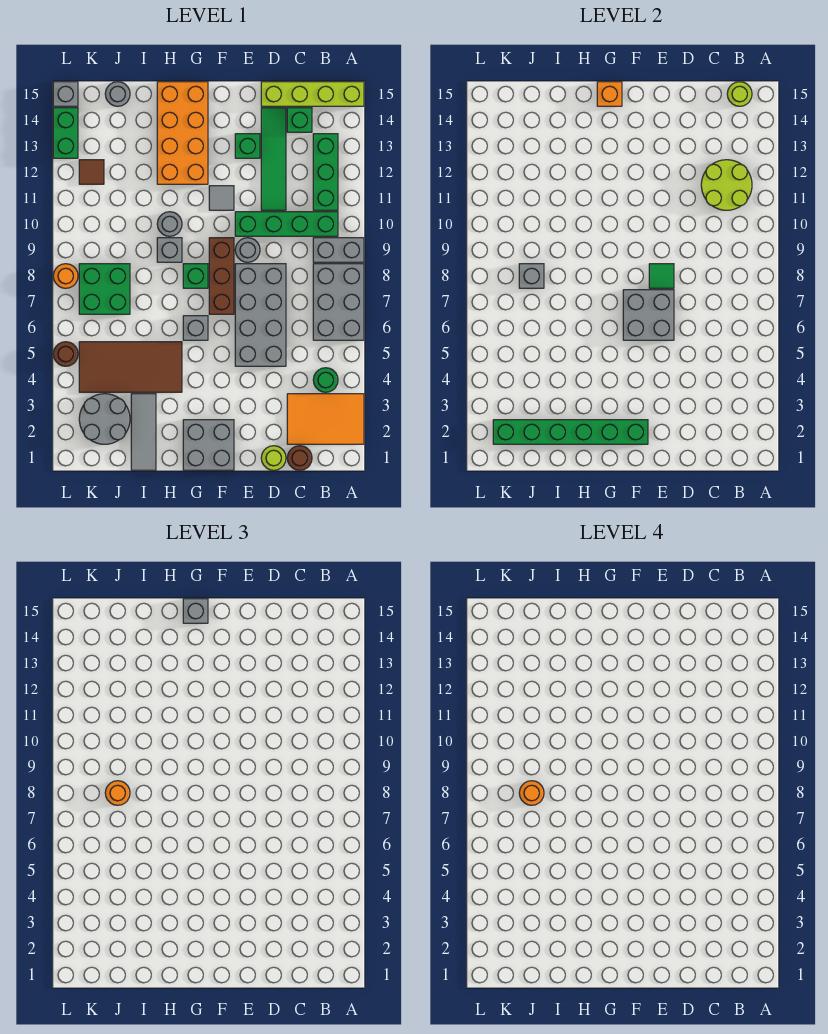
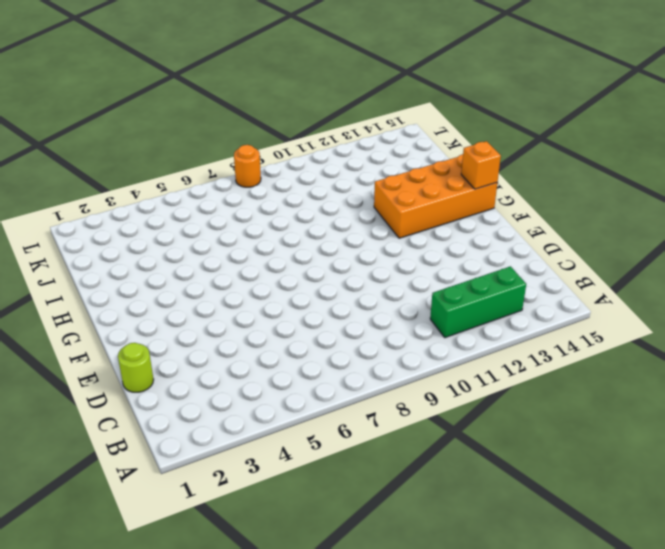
none -> orange 2x3 tile [287,394,364,444]
none -> grey 2x3 brick [313,264,364,340]
none -> grey 1x2 brick [313,238,364,262]
none -> lime 1x4 brick [261,82,364,106]

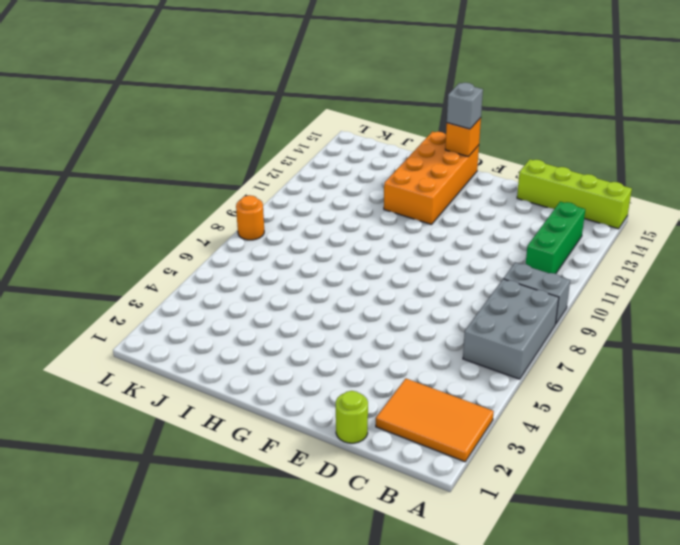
none -> green 1x1 round brick [313,368,338,392]
none -> green 1x4 brick [235,212,338,236]
none -> brown 1x1 round brick [287,446,312,470]
none -> green 1x1 brick [287,108,312,132]

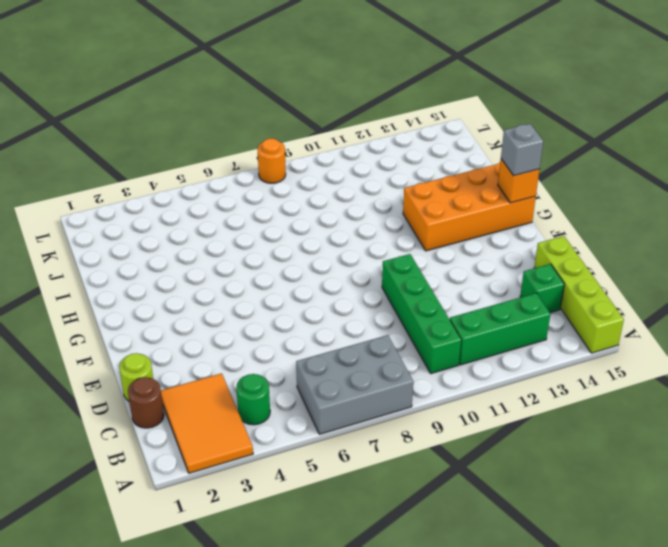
none -> grey 1x2 brick [313,238,364,262]
none -> grey 2x4 brick [235,264,286,366]
none -> green 1x4 tile [261,108,286,210]
none -> grey 1x1 round brick [235,238,260,262]

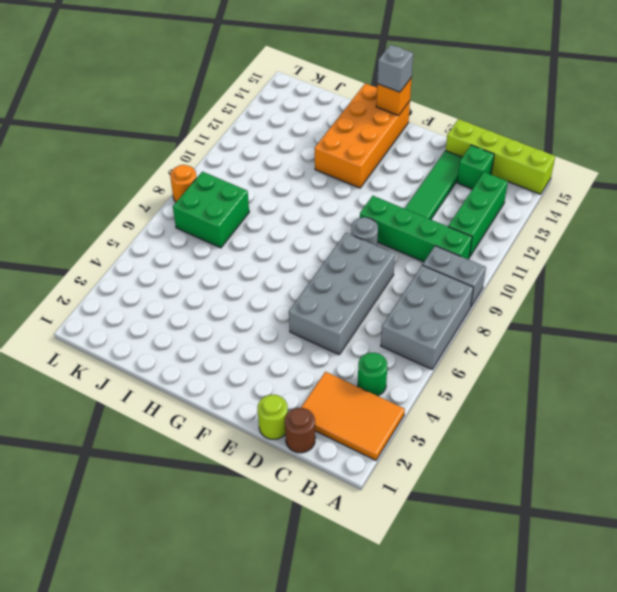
none -> green 1x1 brick [235,134,260,158]
none -> grey 2x2 brick [183,420,234,470]
none -> brown 1x3 brick [209,238,234,314]
none -> grey 1x1 tile [209,186,234,210]

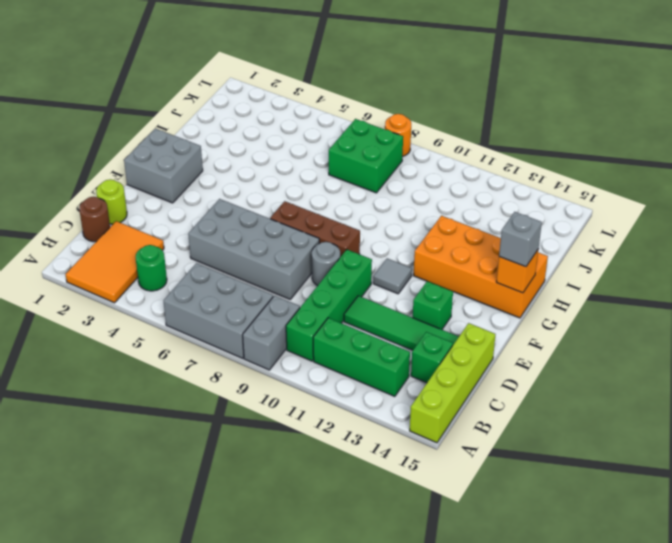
none -> grey 1x1 brick [183,316,208,340]
none -> green 1x1 brick [183,264,208,288]
none -> brown 2x4 tile [79,342,182,392]
none -> grey 1x1 brick [157,238,182,262]

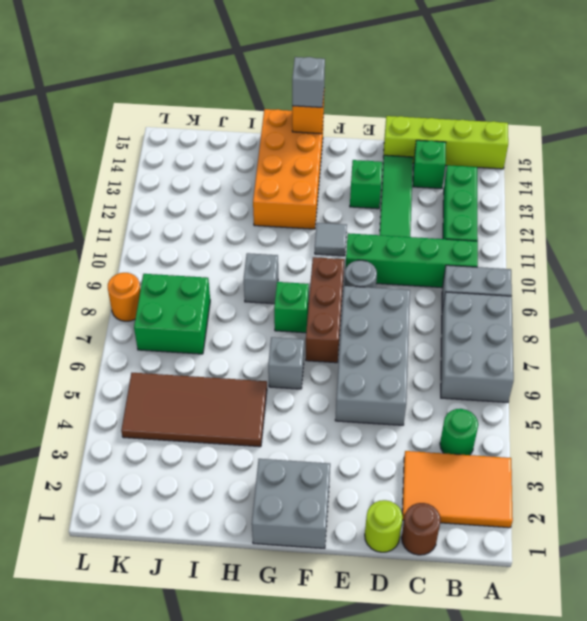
none -> grey 1x1 round brick [157,212,182,236]
none -> grey 1x3 tile [131,394,156,470]
none -> grey 2x2 round brick [79,394,130,444]
none -> grey 1x1 round brick [105,82,130,106]

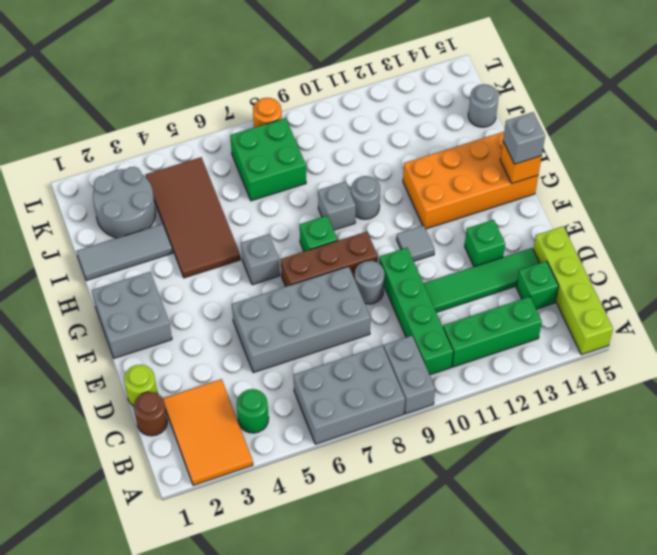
none -> brown 1x1 tile [79,160,104,184]
none -> brown 1x1 round brick [53,342,78,366]
none -> green 1x2 brick [53,108,78,158]
none -> grey 1x1 brick [53,82,78,106]

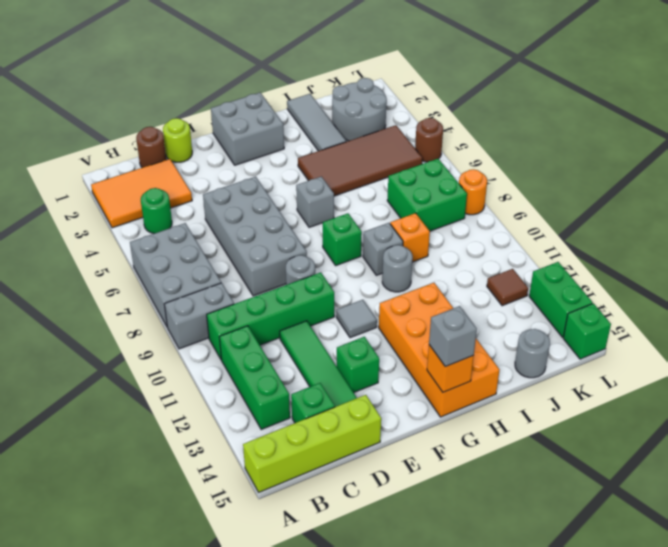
orange 1x1 brick [390,213,430,262] -> none
green 1x1 brick [563,303,611,359] -> grey 1x1 brick [53,82,78,106]
none -> brown 1x3 brick [209,238,234,314]
none -> lime 2x2 round brick [701,160,752,210]
none -> lime 1x1 round brick [727,82,752,106]
none -> grey 2x2 brick [623,290,674,340]

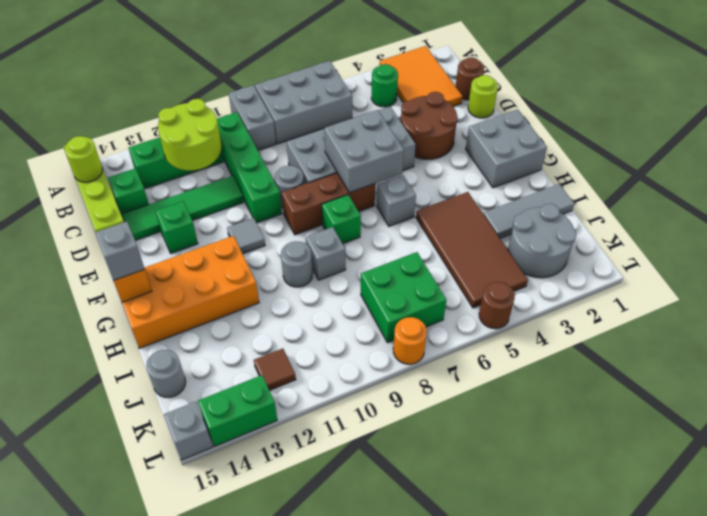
brown 2x2 round brick [401,92,458,159] -> none
none -> green 1x1 tile [649,264,674,288]
none -> green 1x6 brick [493,420,648,444]
none -> grey 1x1 brick [519,264,544,288]
none -> orange 1x1 round brick [105,781,130,805]

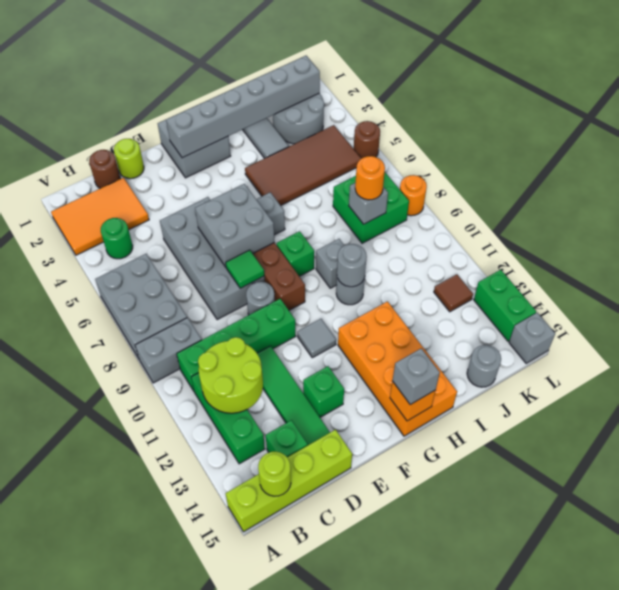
grey 1x6 brick [166,56,320,158] -> green 1x6 brick [493,420,648,444]
grey 1x1 round brick [337,244,367,287] -> none
none -> orange 1x1 round brick [519,781,544,805]

